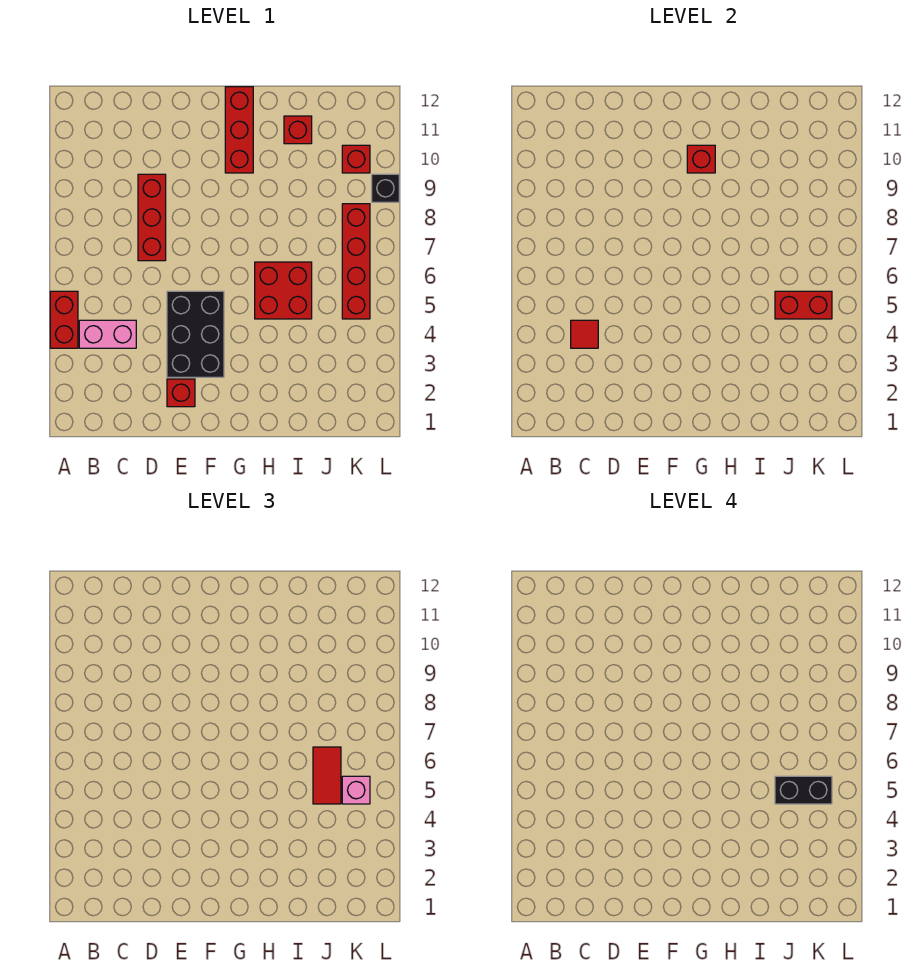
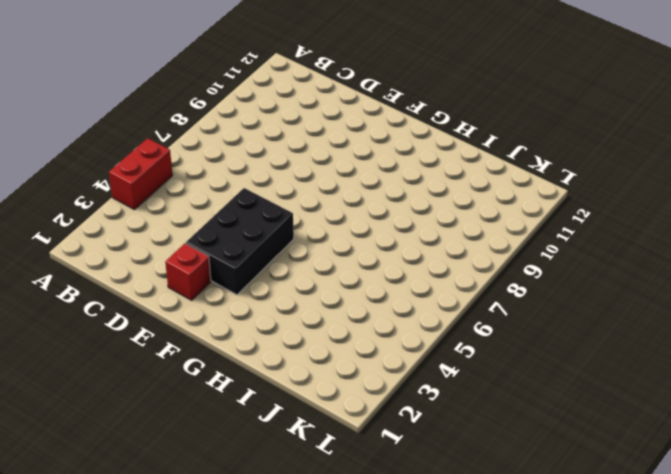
none -> pink 1x2 brick [79,320,136,348]
none -> red 1x3 brick [138,174,166,261]
none -> red 1x3 brick [225,87,253,173]

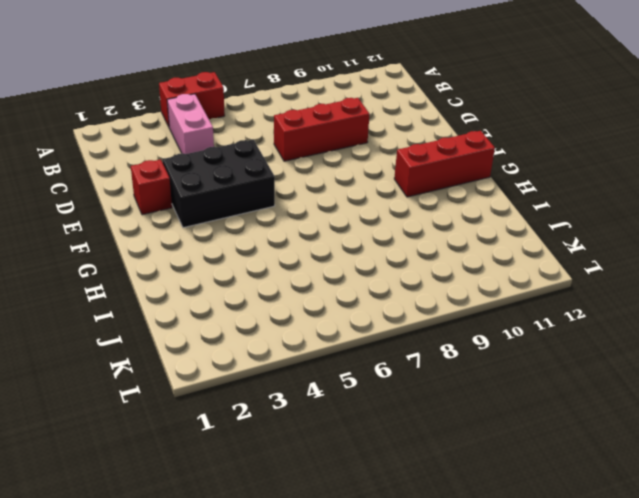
none -> red 2x2 brick [255,262,312,319]
none -> red 1x1 brick [284,116,312,144]
none -> red 1x4 brick [342,204,370,319]

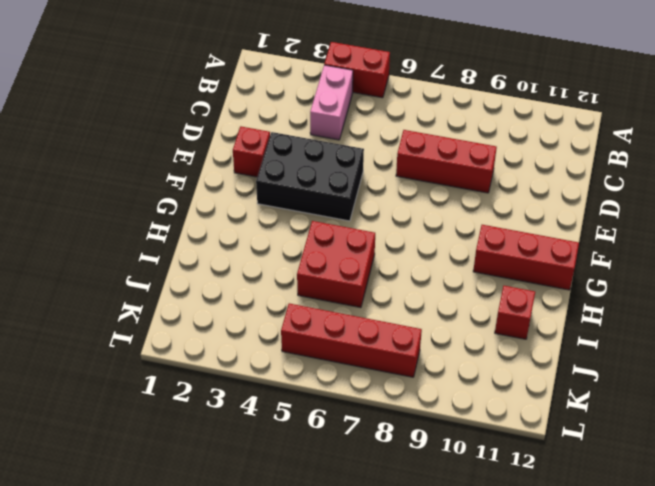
none -> red 1x1 brick [342,145,370,173]
none -> black 1x1 brick [372,174,399,202]
none -> red 1x1 tile [571,320,598,348]

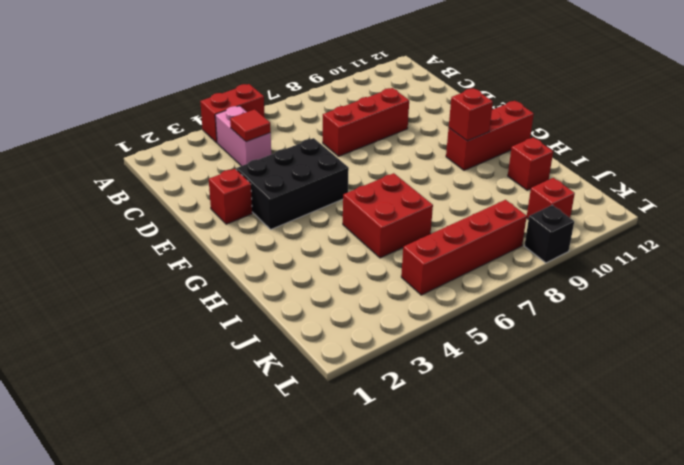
none -> red 1x2 brick [775,291,832,319]
none -> red 1x2 tile [313,747,341,804]
none -> pink 1x1 brick [342,776,370,804]

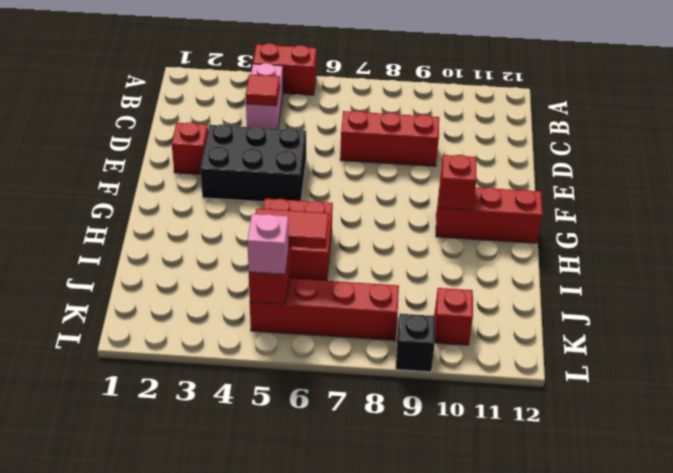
none -> red 1x1 brick [284,116,312,144]
none -> black 1x2 brick [775,776,832,804]

